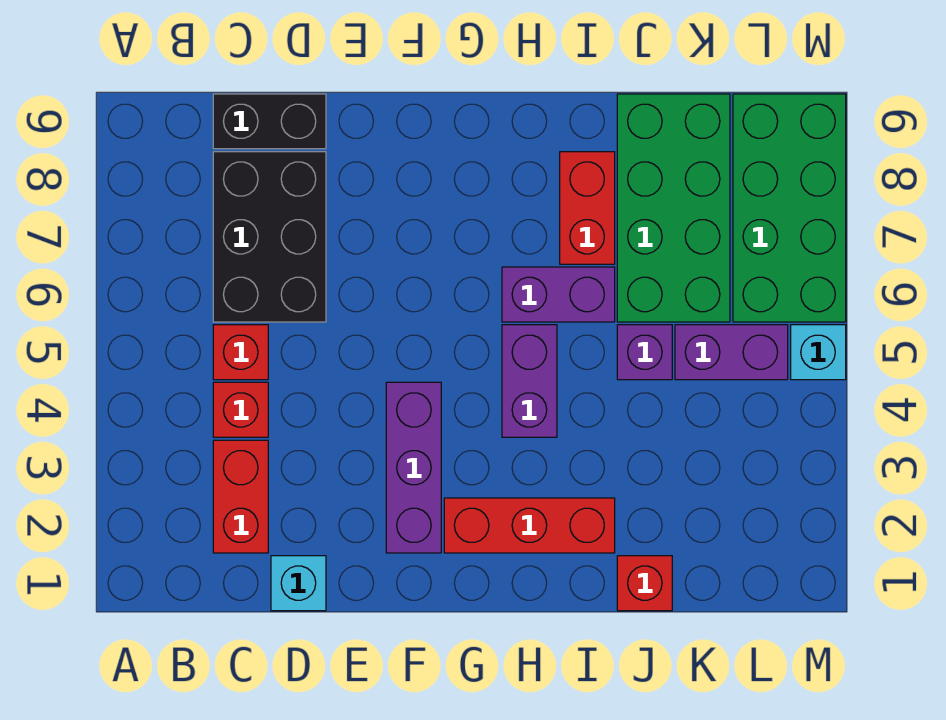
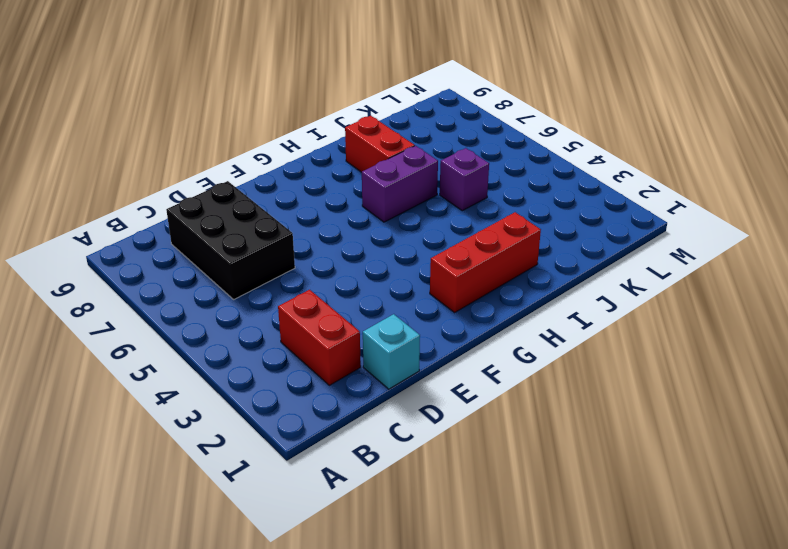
none -> red 1x1 brick [213,382,268,437]
none -> red 1x1 brick [213,325,268,380]
none -> black 1x2 brick [213,94,326,149]

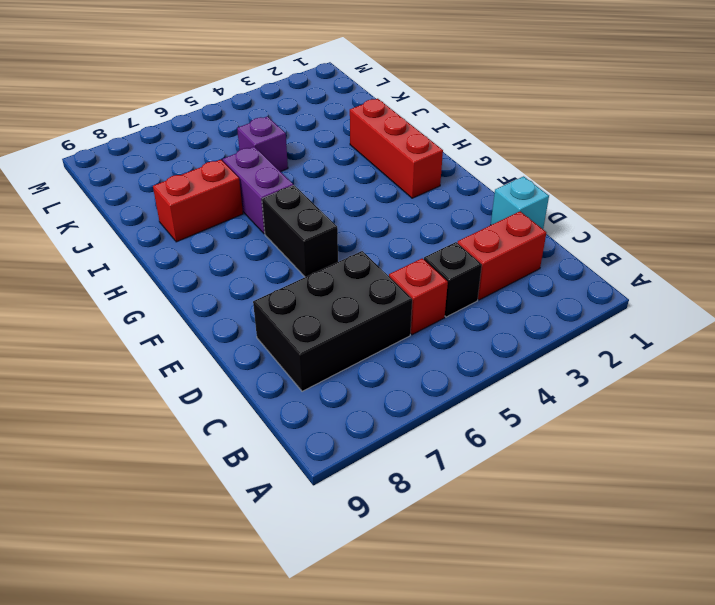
black 1x1 brick [424,242,482,317] -> red 1x1 brick [213,382,268,437]
black 1x2 brick [262,185,338,277] -> black 1x2 brick moved to [213,94,326,149]
none -> purple 1x3 brick [386,382,441,553]
none -> purple 1x2 brick [502,325,557,437]
none -> red 1x1 brick [617,556,672,611]

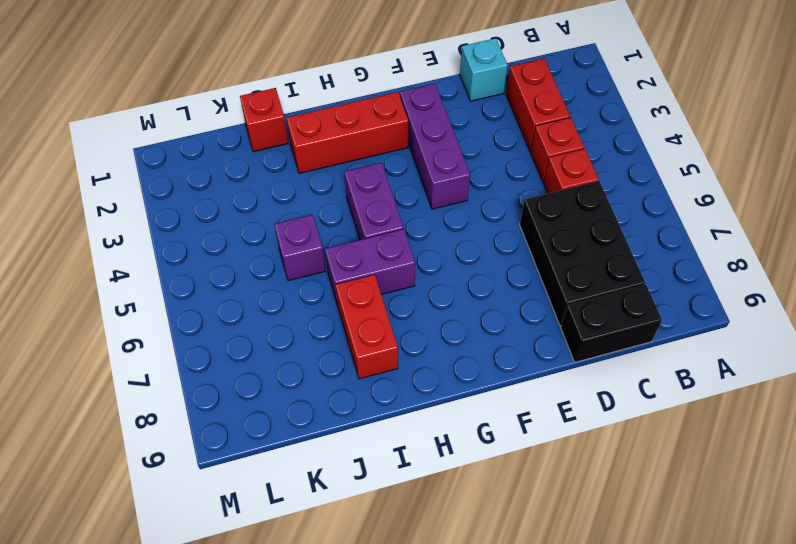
none -> green 2x4 brick [617,94,730,322]
none -> purple 1x2 brick [675,325,788,380]
none -> green 2x4 brick [733,94,846,322]

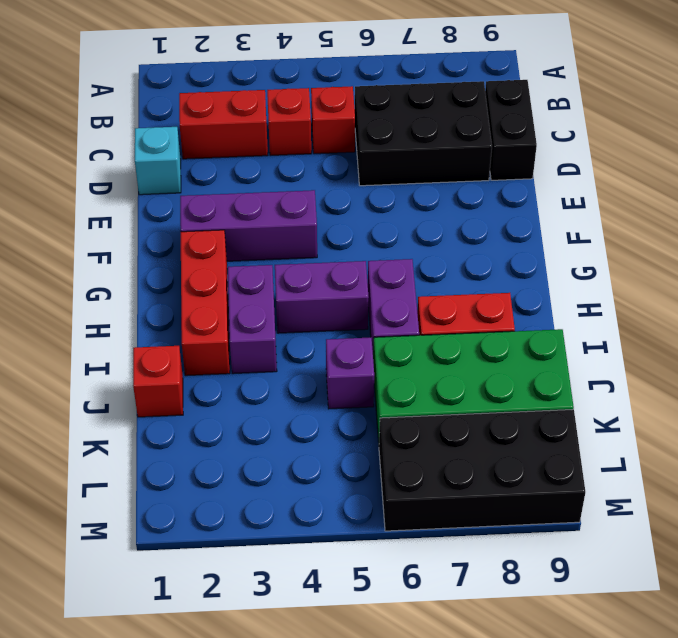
purple 1x2 brick [228,265,277,374] -> purple 1x2 brick moved to [675,325,788,380]
black 2x4 brick [379,409,585,531] -> green 2x4 brick [733,94,846,322]
none -> cyan 1x1 brick [791,325,846,380]

